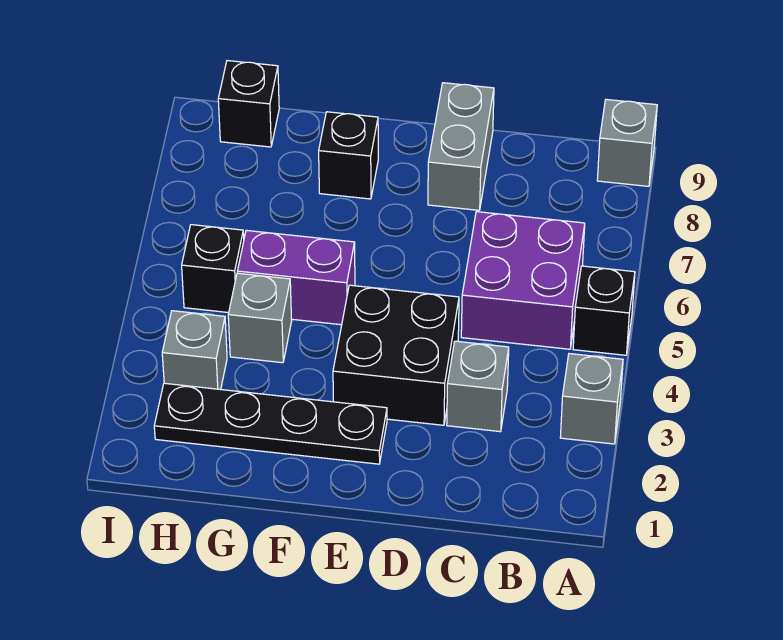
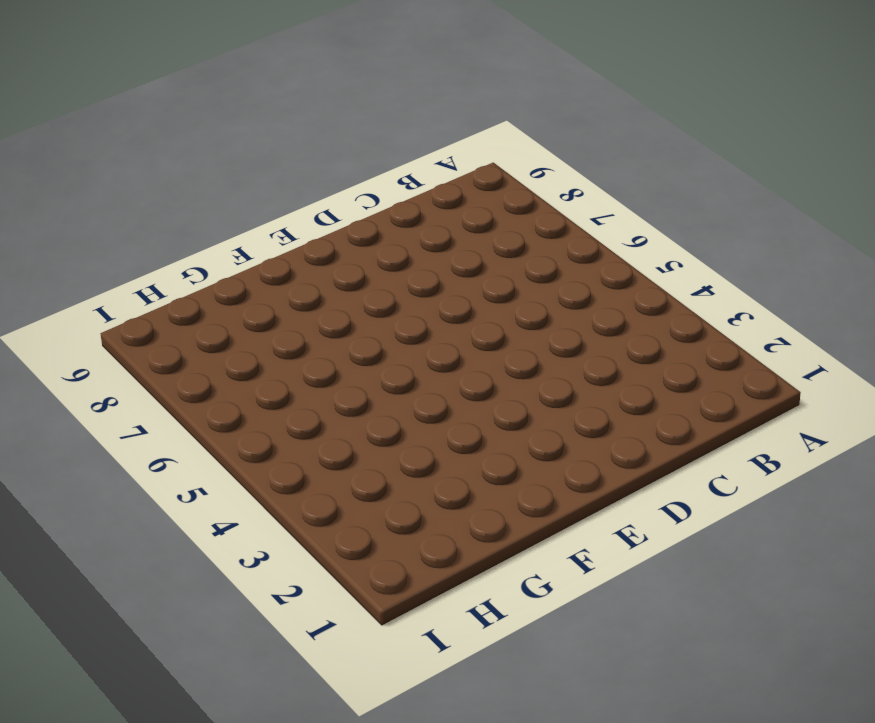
none -> grey 1x1 brick [560,354,623,444]
none -> black 1x1 brick [573,266,635,355]
none -> grey 1x1 brick [597,99,657,186]

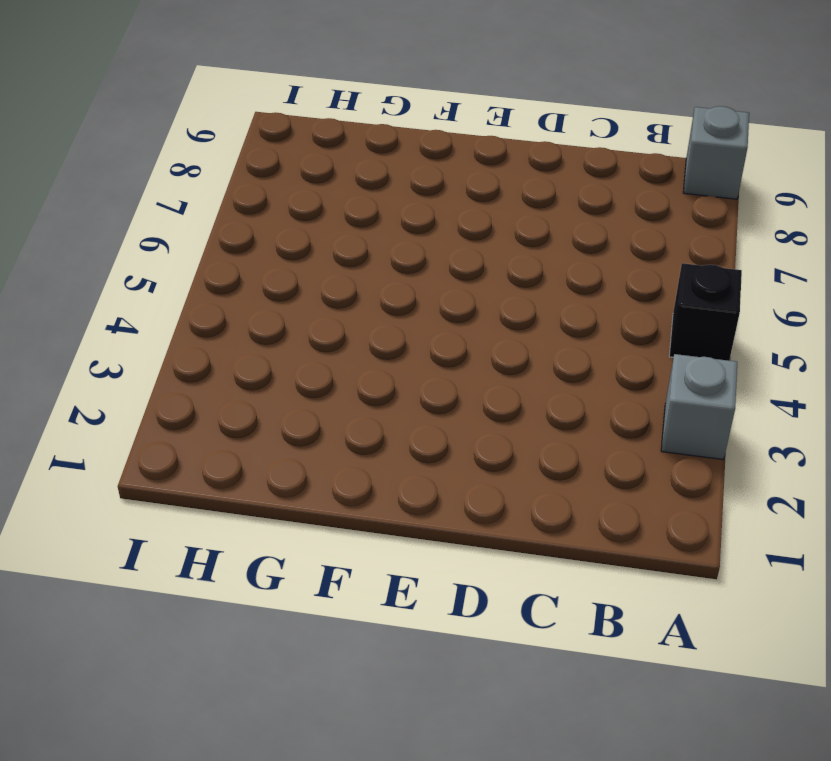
none -> purple 2x2 brick [461,212,585,349]
none -> grey 1x1 brick [447,341,509,432]
none -> black 2x2 brick [333,285,459,425]

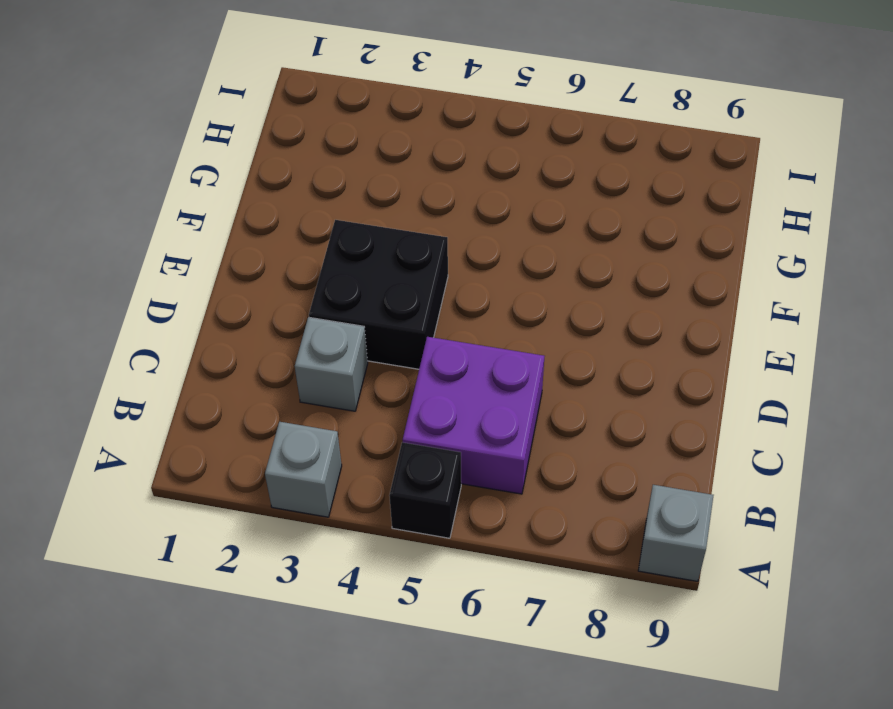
none -> grey 1x2 brick [428,83,494,210]
none -> black 1x4 plate [154,383,387,464]
none -> purple 1x2 brick [237,230,355,325]

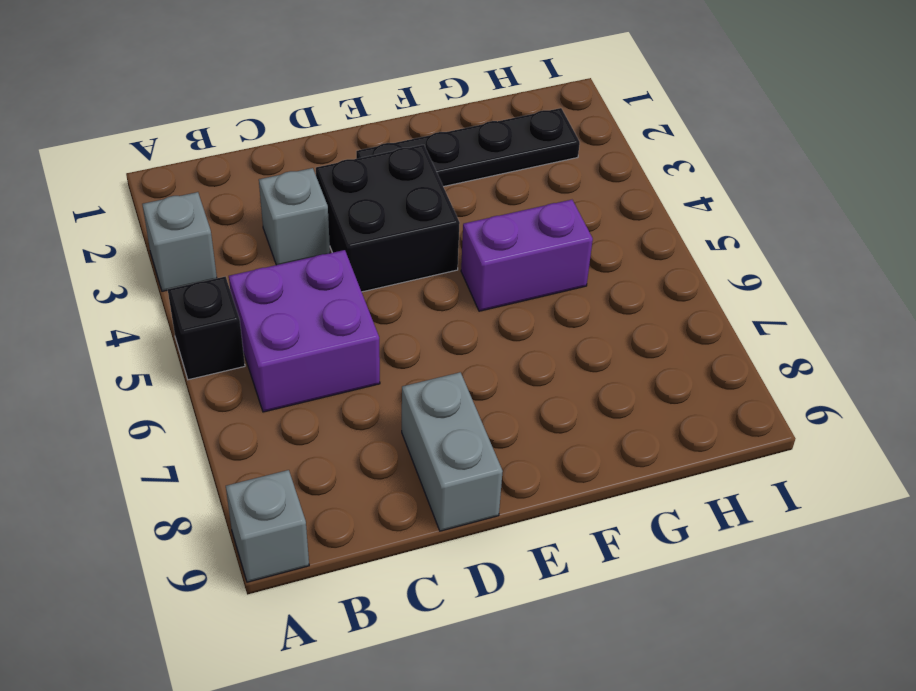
none -> black 1x1 brick [319,112,378,199]
none -> grey 1x1 brick [228,273,292,363]
none -> grey 1x1 brick [162,311,227,389]

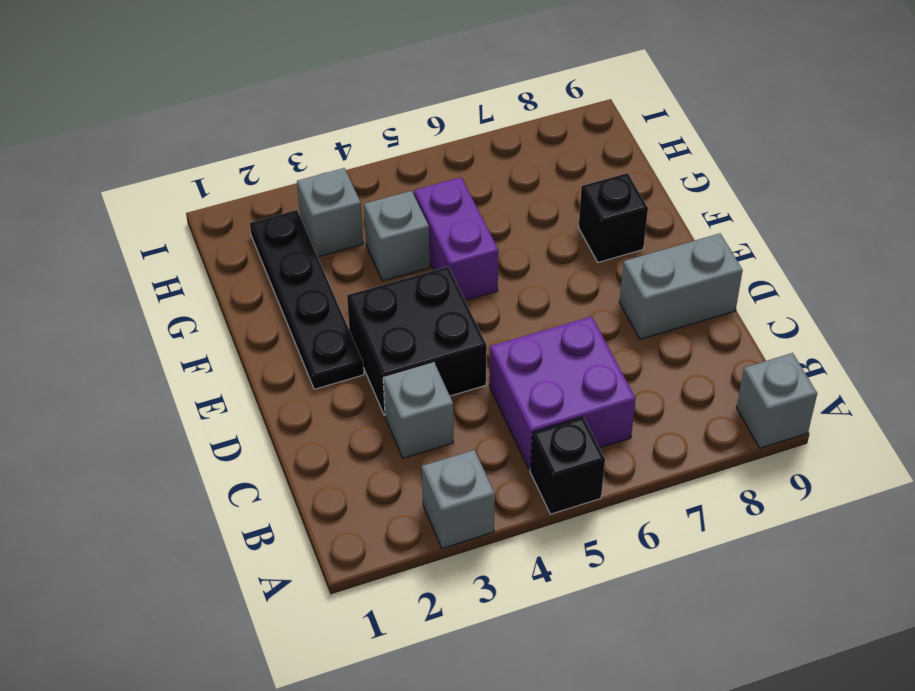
none -> black 1x1 brick [182,225,244,313]
none -> black 1x1 brick [218,61,279,147]

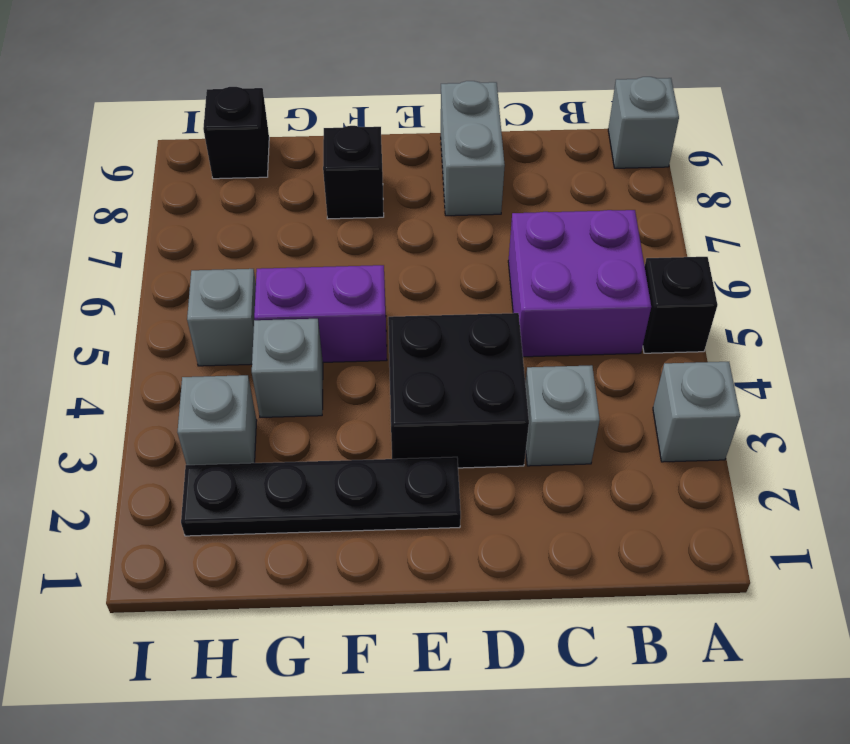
grey 1x1 brick [187,269,256,366] -> black 1x1 brick [182,225,244,313]

